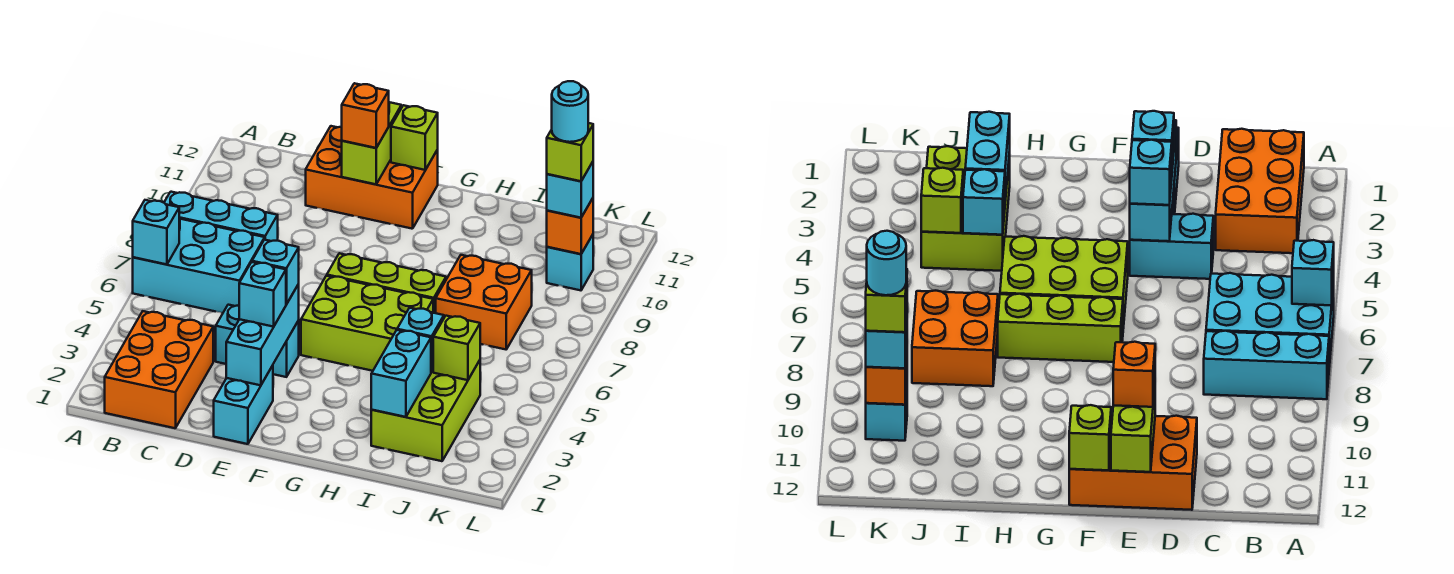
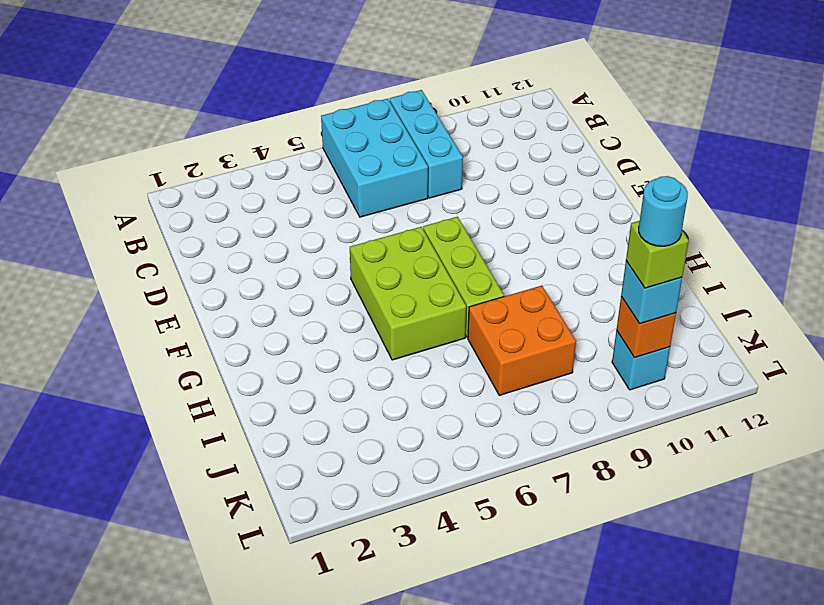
none -> orange 2x3 brick [105,311,213,428]
none -> cyan 1x2 brick [216,305,299,377]
none -> orange 2x3 brick [306,126,438,229]

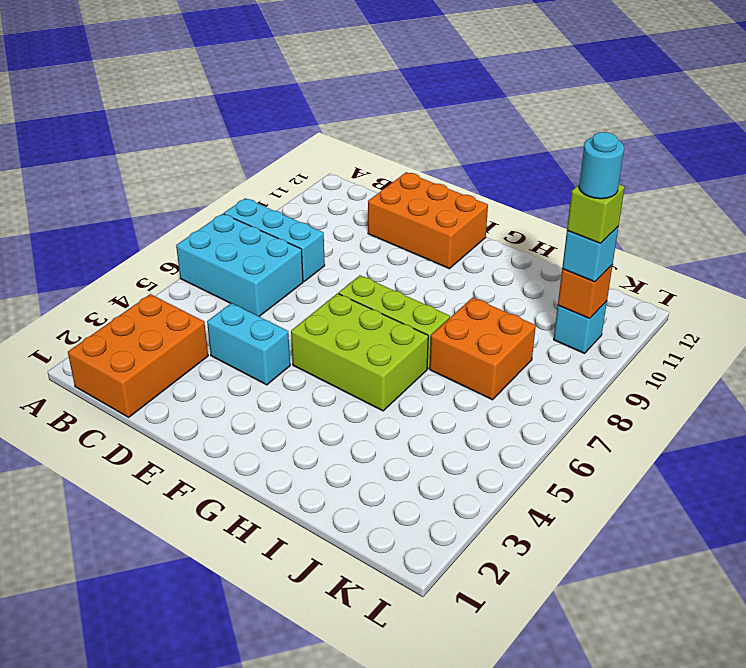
none -> cyan 1x2 brick [214,365,273,444]
none -> lime 2x3 brick [371,360,480,461]
none -> cyan 1x1 brick [133,200,179,265]

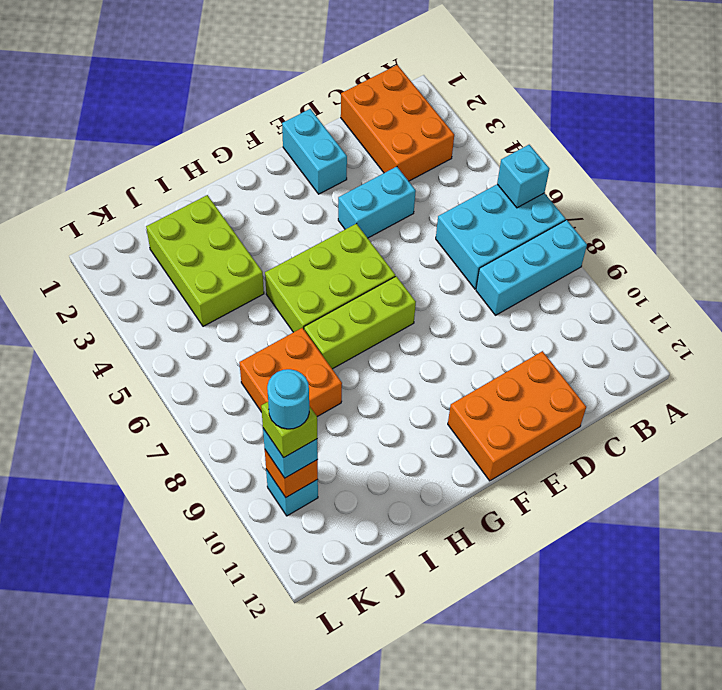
none -> cyan 1x3 brick [226,284,299,385]
none -> lime 1x2 brick [342,102,401,184]
none -> lime 1x1 brick [391,105,438,170]

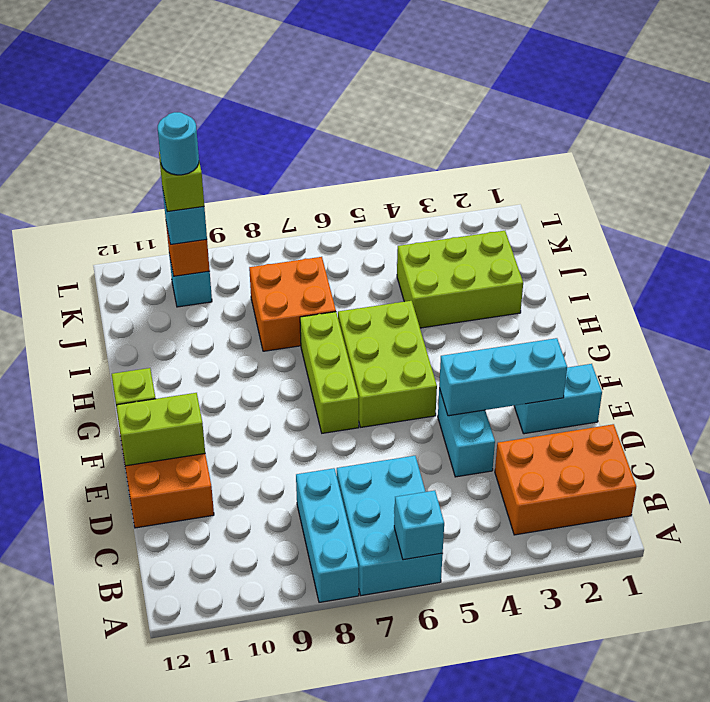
none -> cyan 1x2 brick [371,330,431,417]
none -> cyan 1x1 brick [397,308,444,372]
none -> lime 1x1 brick [433,316,480,380]

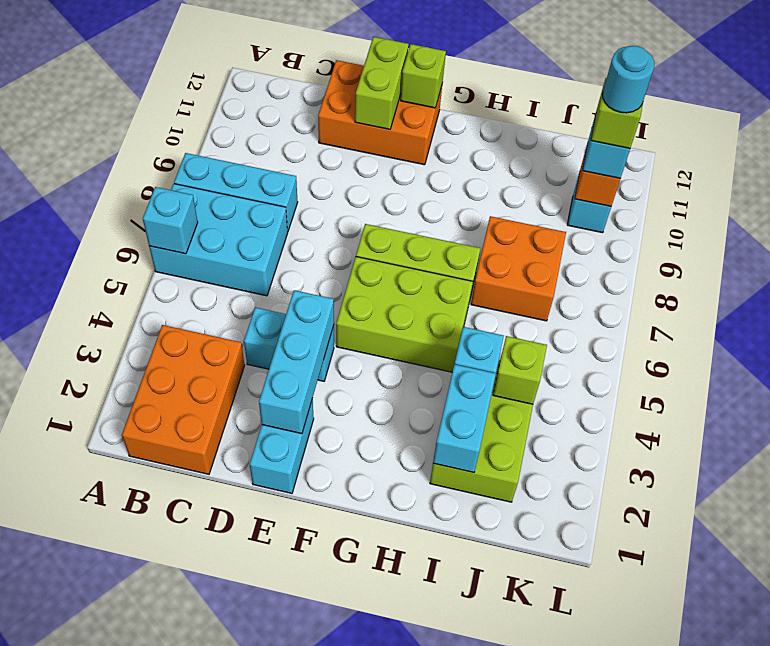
none -> cyan 1x1 brick [239,262,286,327]
none -> cyan 1x1 brick [252,240,299,304]
none -> orange 1x1 brick [342,83,389,148]

